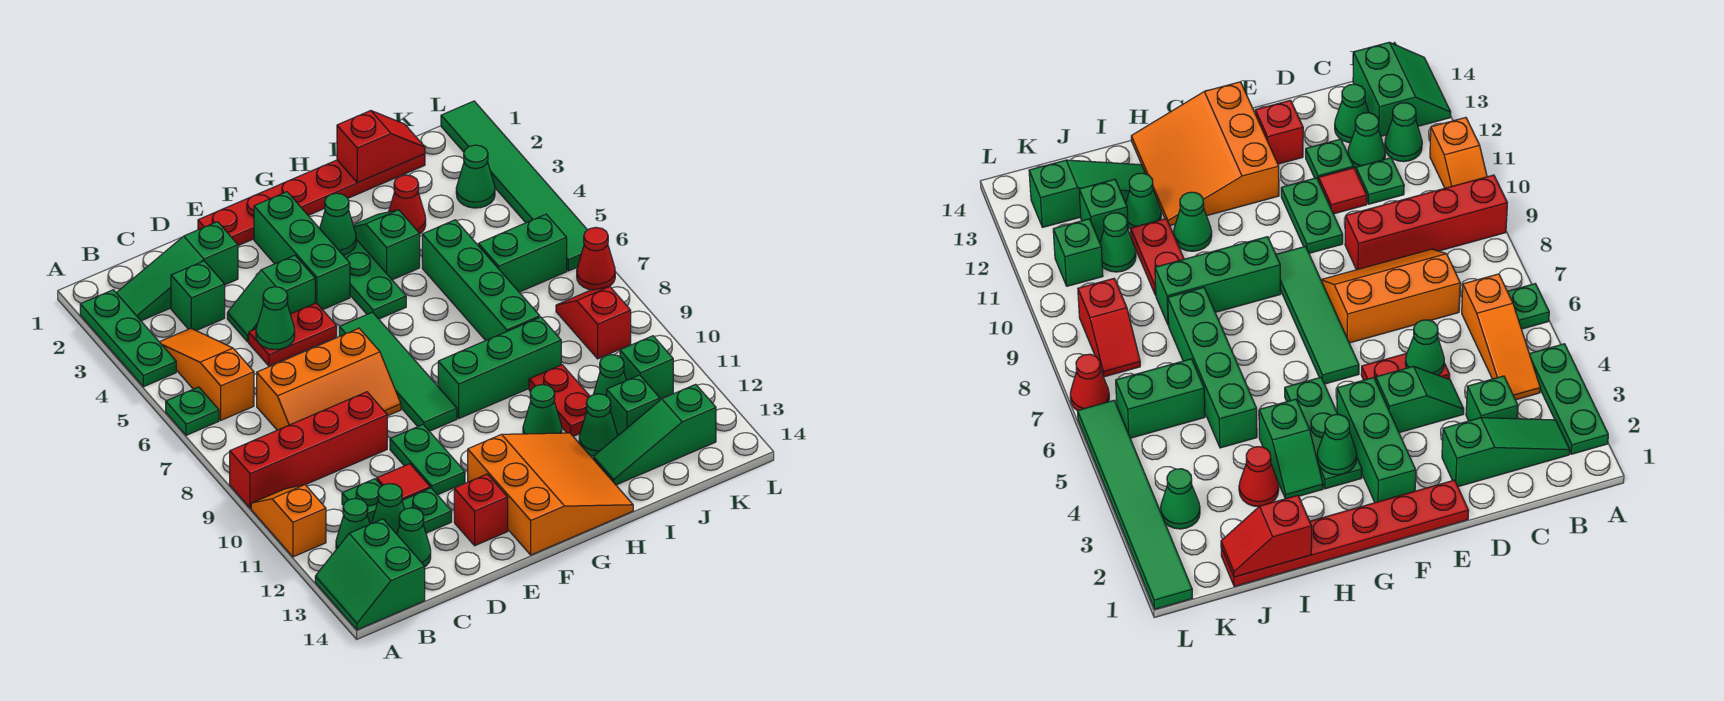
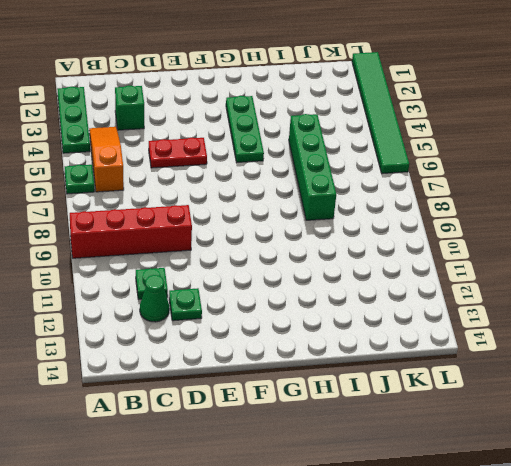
none -> orange 1x2 slope [251,485,326,557]
none -> green 2x2 slope [315,519,425,630]
none -> green 1x3 slope [117,222,238,321]
none -> green 1x1 cone [336,499,370,549]

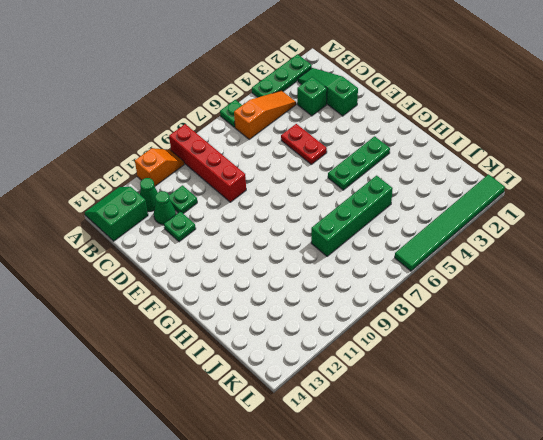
none -> orange 2x3 slope [257,328,401,430]
none -> green 1x1 cone [397,508,431,566]
none -> green 1x2 slope [227,255,315,342]
none -> red 1x1 tile [377,464,430,500]

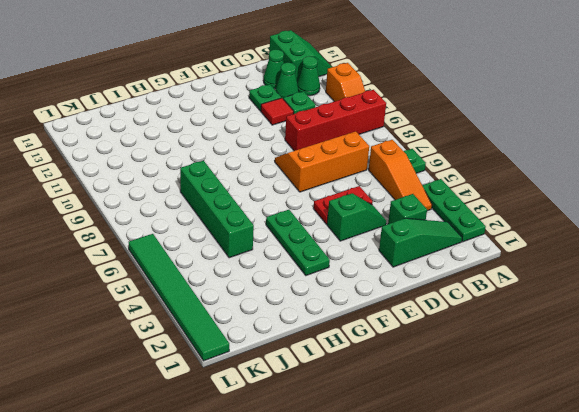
none -> red 1x6 plate [198,154,425,246]
none -> green 1x2 plate [390,425,465,495]
none -> red 1x1 brick [454,474,508,546]
none -> green 1x3 brick [254,192,350,310]

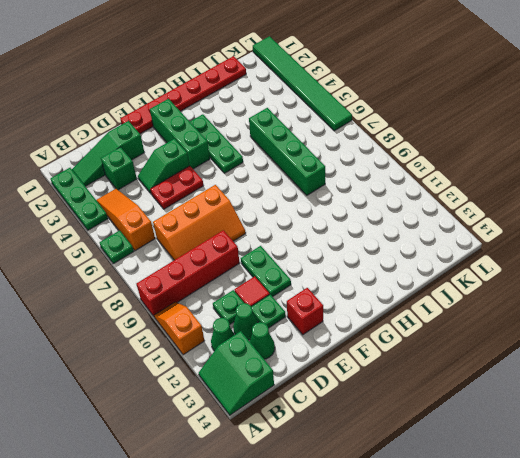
none -> green 1x4 tile [339,312,457,431]
none -> orange 3x3 slope [468,433,633,555]
none -> green 1x3 brick [438,317,561,418]
none -> green 1x2 slope [353,210,420,280]

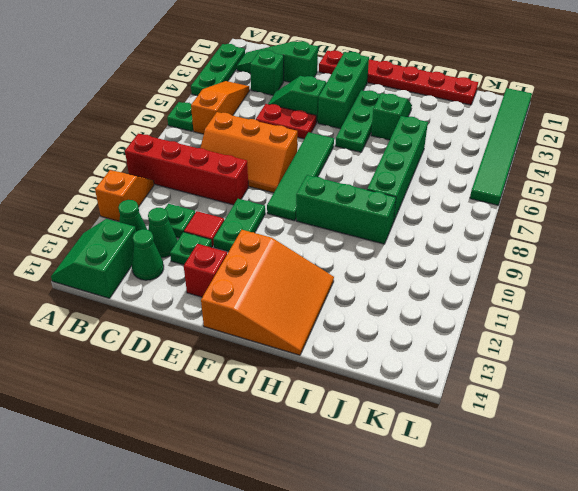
none -> green 1x1 cone [523,385,562,434]
none -> red 1x1 cone [389,175,426,234]
none -> red 1x2 plate [529,365,590,436]
none -> green 1x1 cone [579,394,618,456]

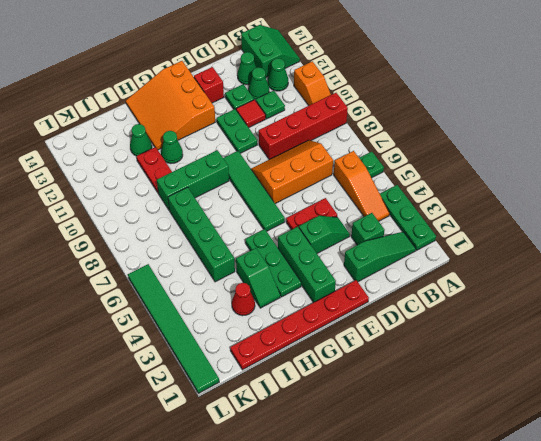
none -> green 1x3 slope [593,384,716,485]
none -> green 1x2 brick [478,214,567,292]
none -> green 1x1 cone [593,355,626,396]
none -> green 1x1 brick [607,375,660,435]

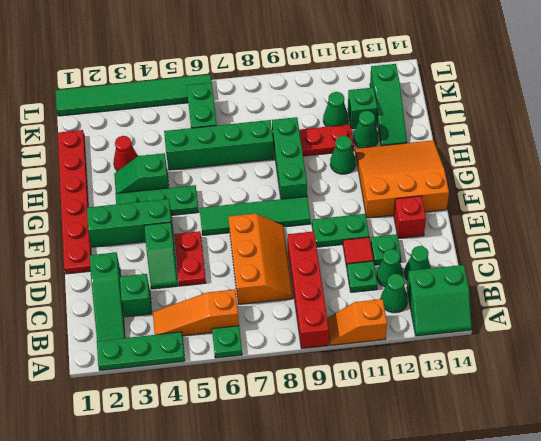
none -> green 1x1 cone [456,145,495,208]
none -> red 1x2 slope [556,286,631,359]
none -> green 1x1 brick [620,336,673,399]
none -> red 1x1 cone [577,227,615,290]

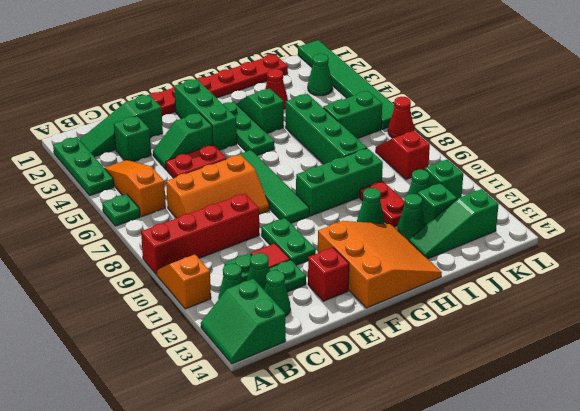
none -> green 1x1 cone [256,287,295,350]
none -> green 1x1 cone [320,193,356,255]
none -> red 1x2 slope [337,111,425,183]

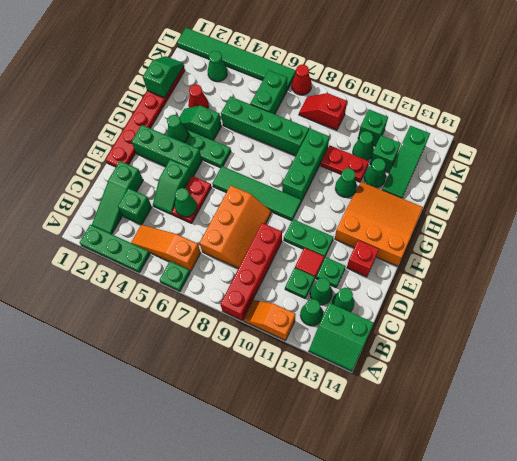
green 1x2 slope [143,56,184,98] -> red 1x2 slope [337,111,425,183]

